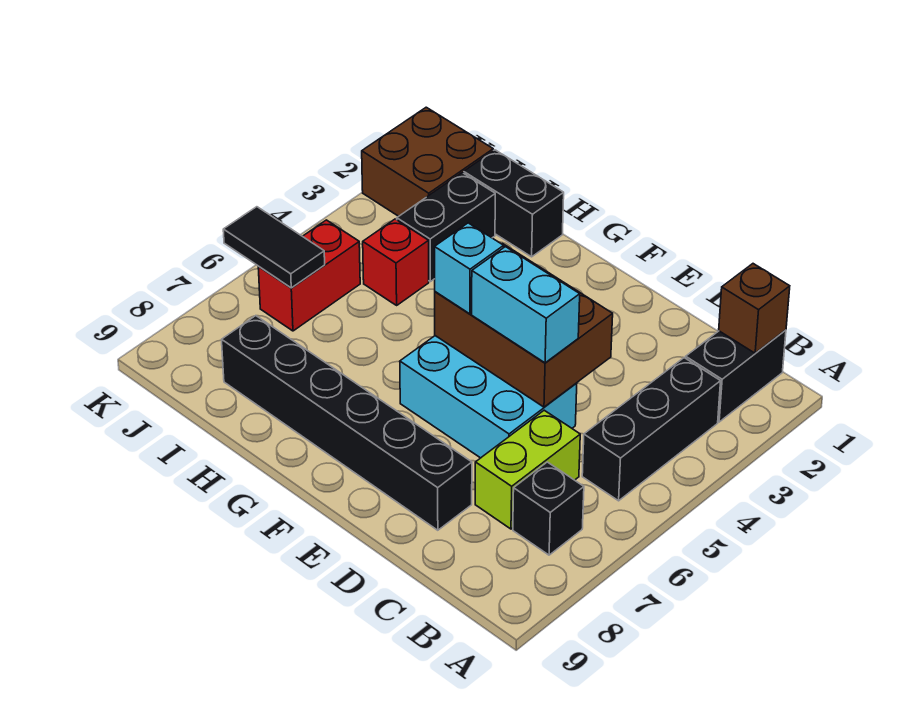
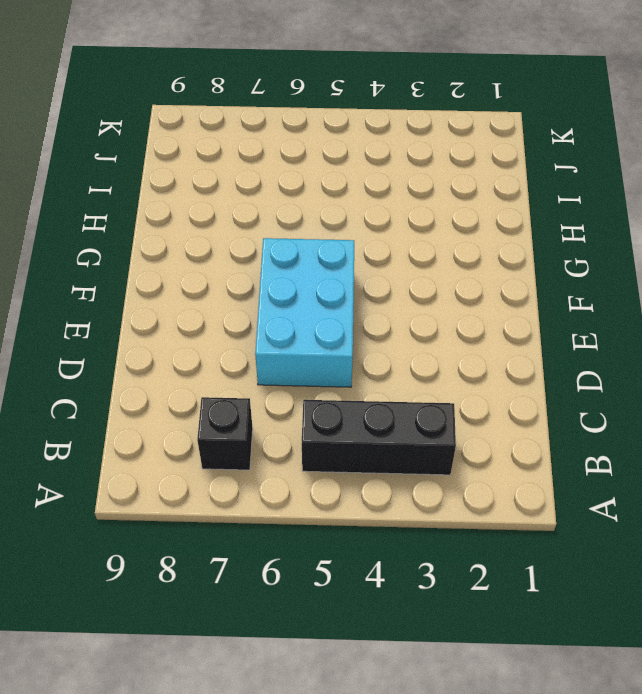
none -> black 1x2 brick [686,330,786,422]
none -> lime 1x2 brick [475,410,580,529]
none -> black 1x6 brick [222,316,472,530]

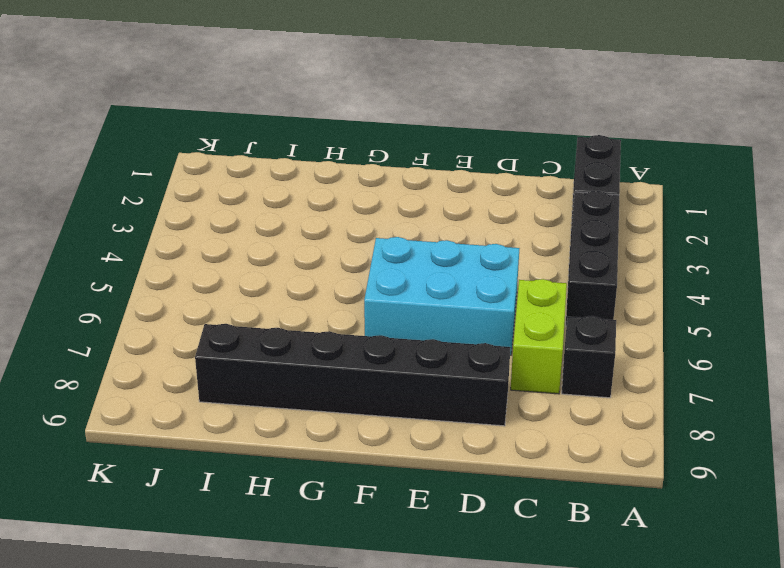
none -> black 1x2 brick [464,150,564,257]
none -> black 1x2 brick [397,173,495,282]
none -> red 1x1 brick [363,219,429,305]

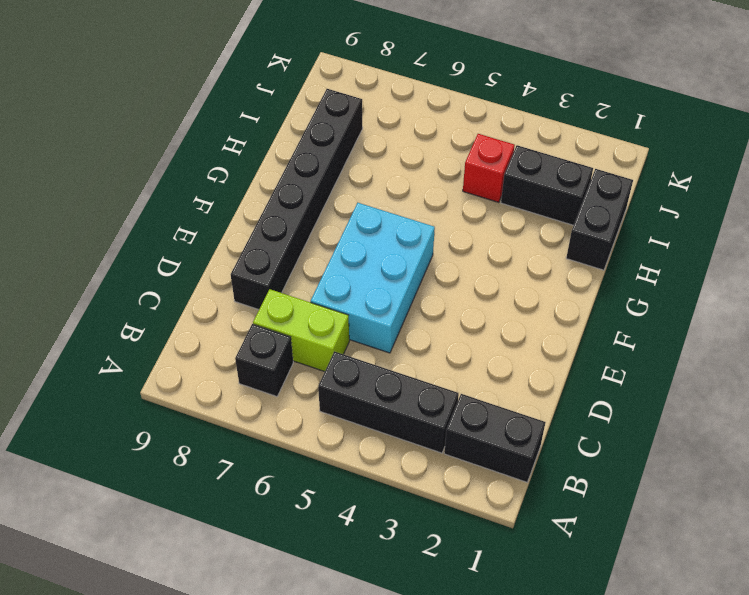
none -> brown 2x2 brick [362,107,493,216]
none -> red 1x2 brick [258,220,360,331]
none -> brown 1x1 brick [719,264,790,353]

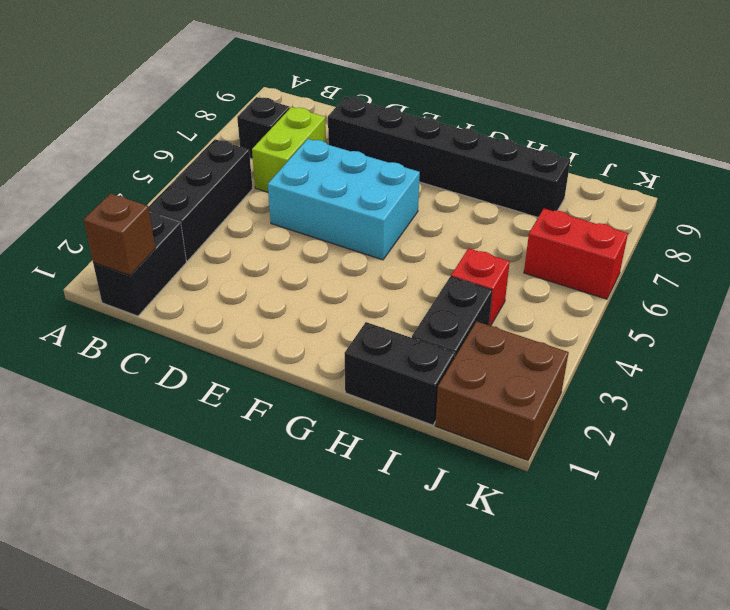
red 1x2 brick [524,209,628,299] -> red 1x2 brick turned to [258,220,360,331]
none -> brown 2x3 brick [435,243,613,407]
none -> black 1x2 tile [223,207,325,288]
none -> cyan 1x2 brick [472,247,580,363]

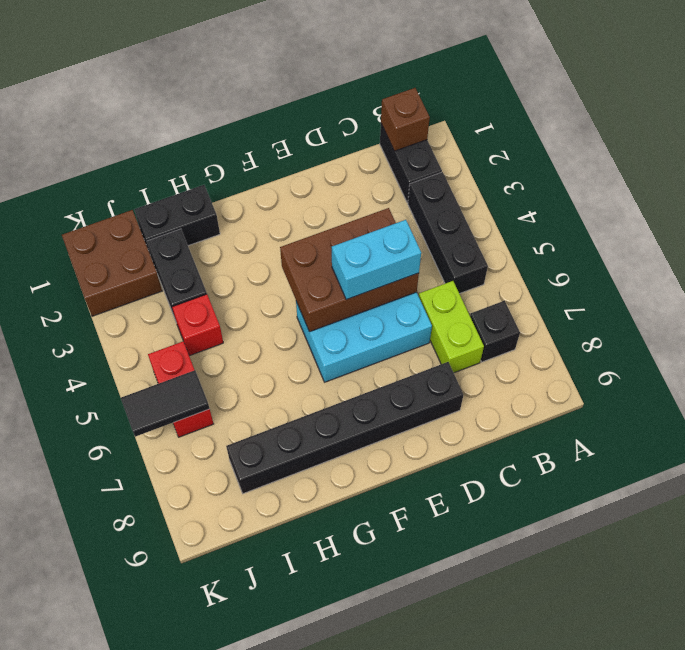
none -> cyan 1x1 brick [435,223,504,314]

